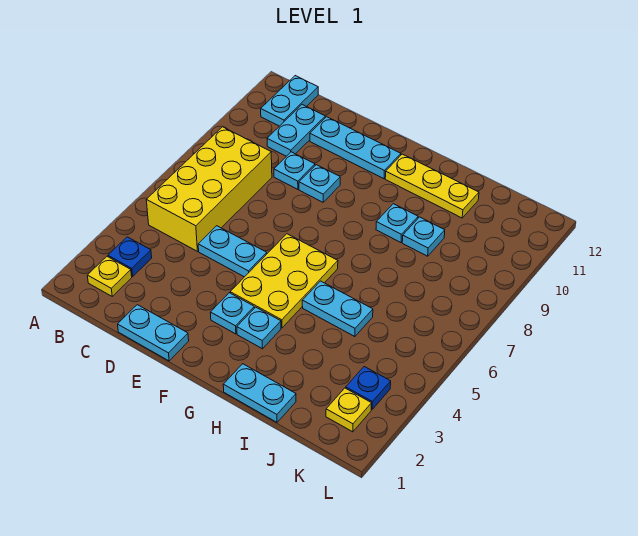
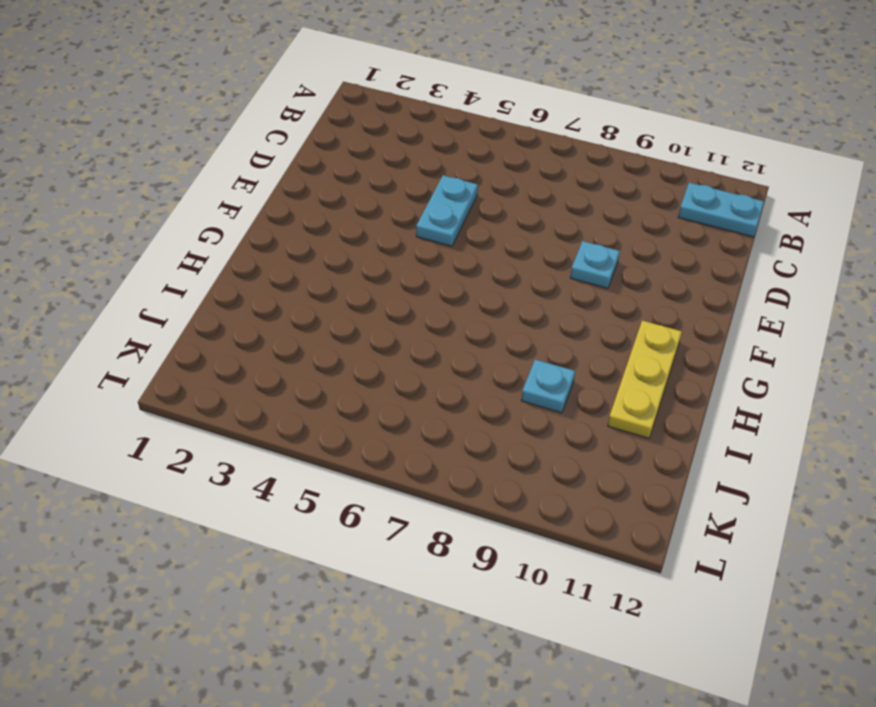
none -> yellow 1x1 plate [87,257,132,296]
none -> blue 1x1 plate [108,237,152,277]
none -> yellow 2x4 brick [146,127,272,251]

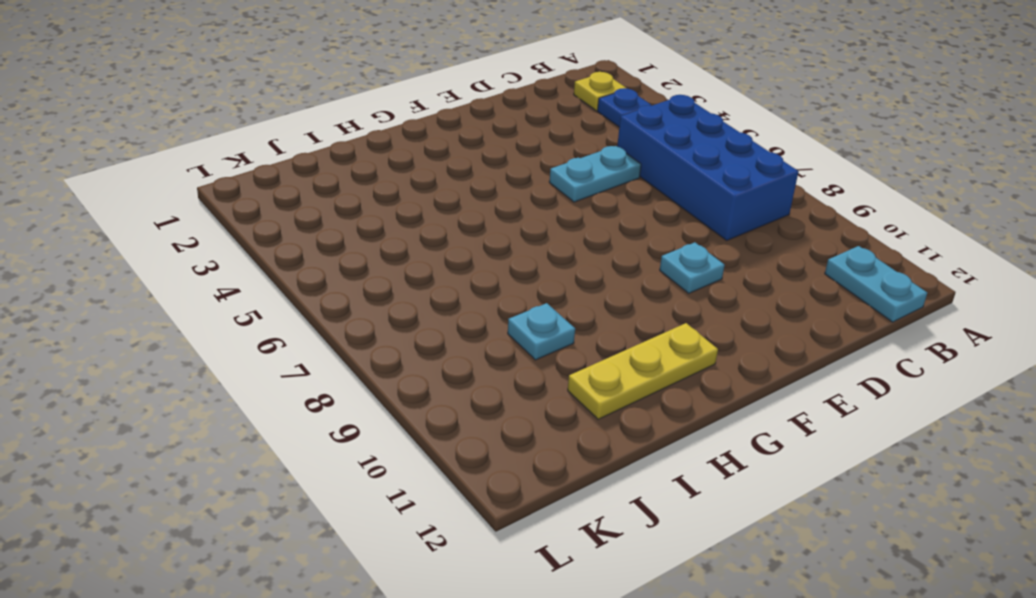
blue 2x4 brick [617,95,799,240] -> yellow 2x4 brick [146,127,272,251]
none -> cyan 1x2 plate [267,105,325,156]
none -> cyan 1x2 plate [118,305,189,361]
none -> cyan 1x1 plate [274,152,315,189]

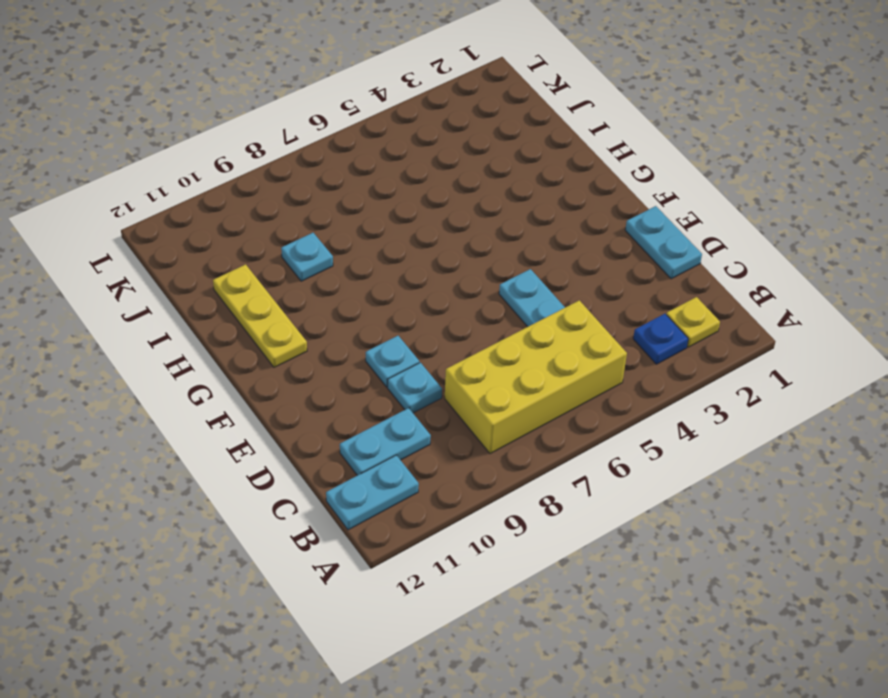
none -> cyan 1x3 plate [310,117,401,179]
none -> cyan 1x1 plate [210,293,254,334]
none -> yellow 2x3 plate [230,234,338,328]

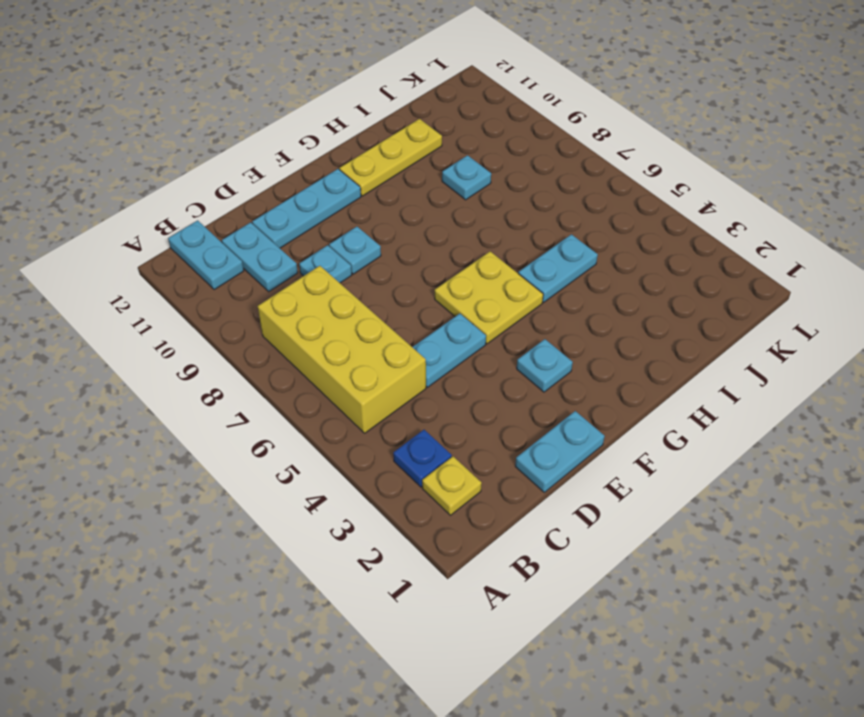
yellow 2x2 plate [435,251,543,344] -> yellow 2x3 plate [230,234,338,328]
none -> cyan 1x1 plate [237,307,281,349]
none -> cyan 1x2 plate [223,364,296,422]
none -> cyan 1x1 plate [376,204,418,242]

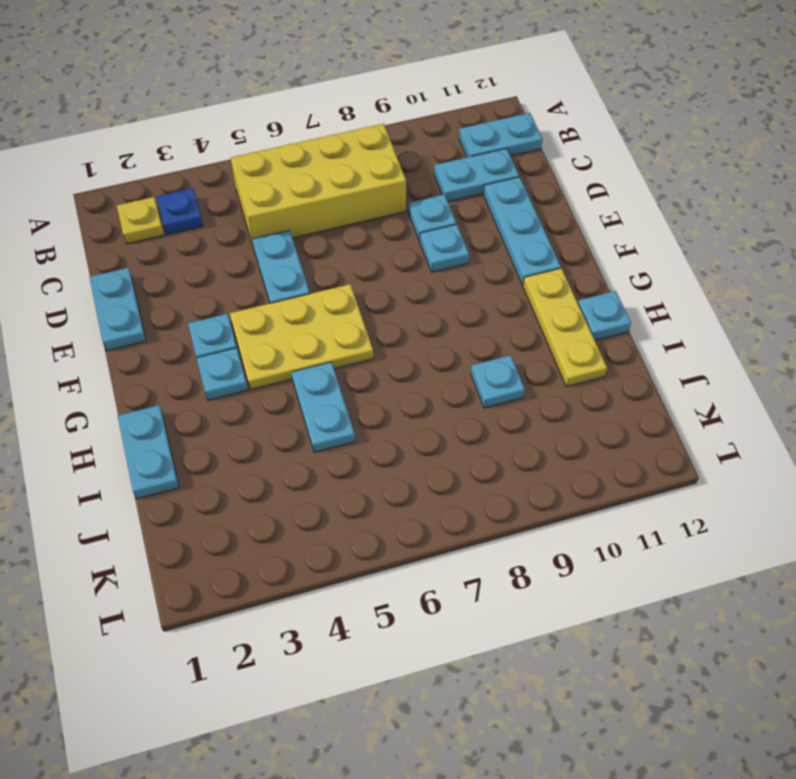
cyan 1x1 plate [578,291,631,340] -> cyan 1x1 plate moved to [376,204,418,242]
none -> yellow 1x1 plate [326,388,372,432]
none -> blue 1x1 plate [346,367,391,409]

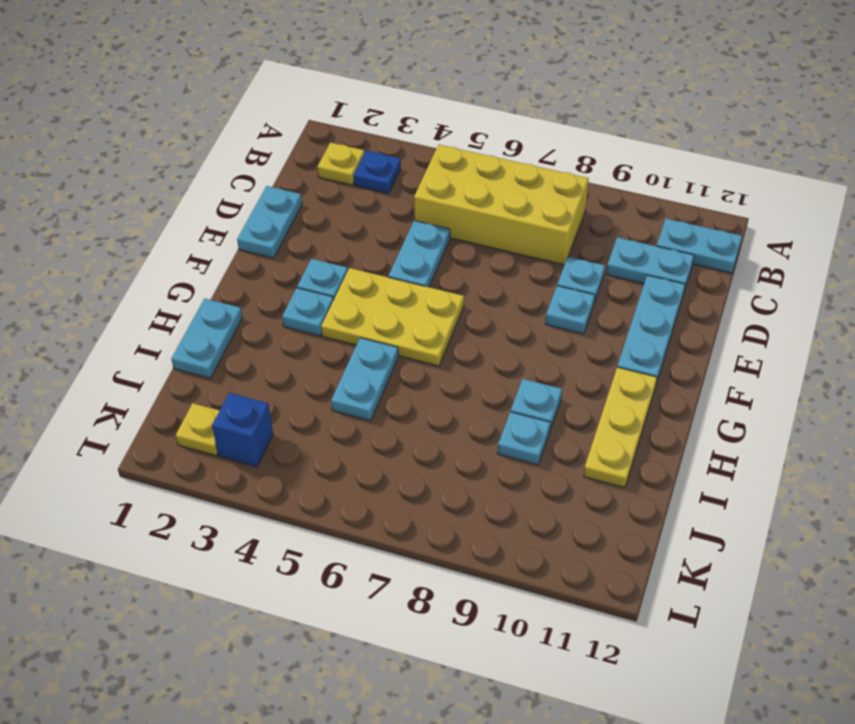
blue 1x1 brick [212,393,273,467] -> blue 1x1 plate [346,367,391,409]

